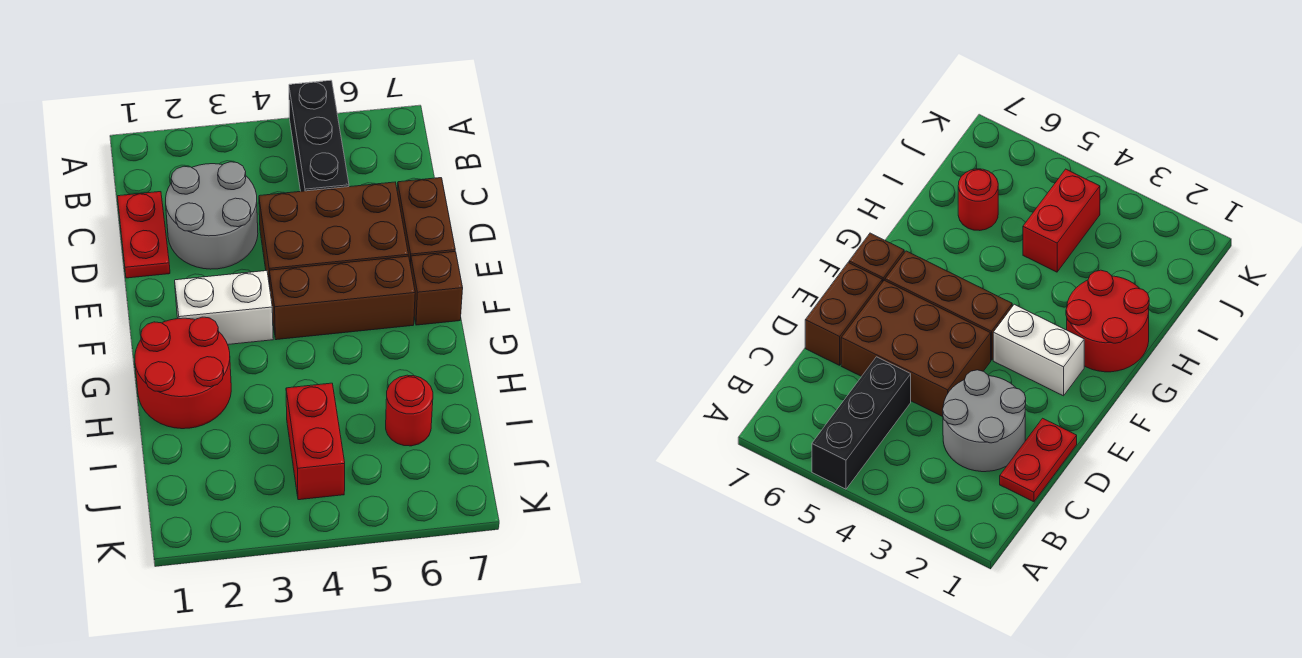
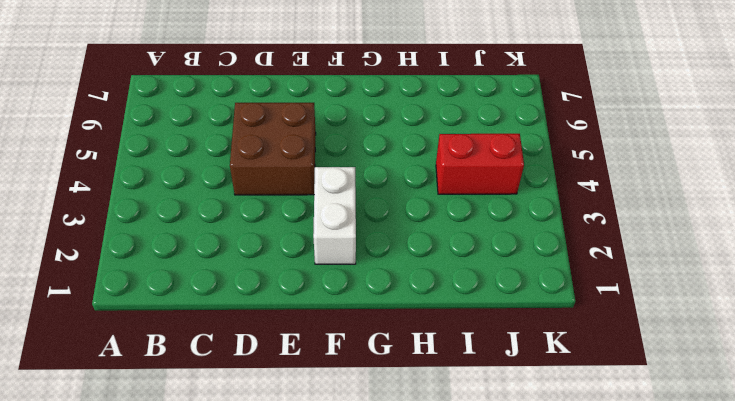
brown 2x2 brick [230,103,316,195] -> brown 2x3 brick [259,182,408,287]
none -> black 1x3 brick [289,80,349,191]
none -> red 1x2 plate [117,192,170,278]

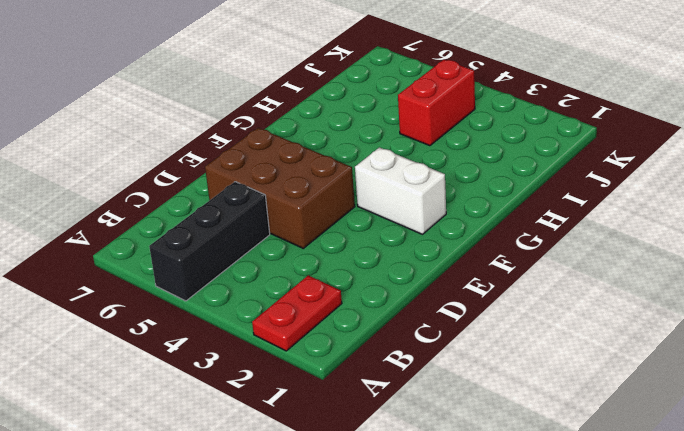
red 1x2 plate [252,275,342,351] -> red 1x2 plate moved to [117,192,170,278]
none -> grey 2x2 round brick [166,162,258,269]
none -> brown 1x2 brick [397,178,455,266]

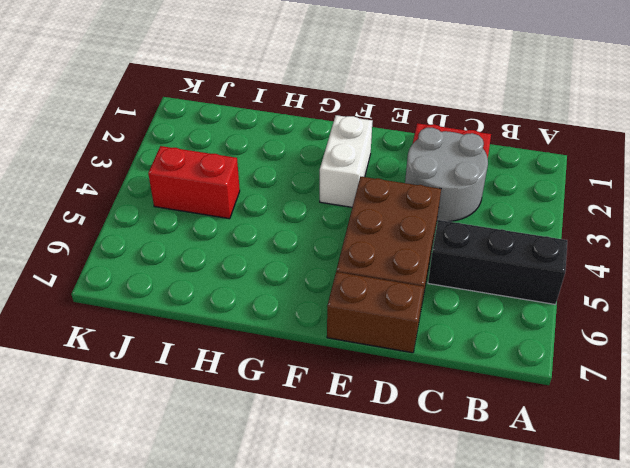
none -> brown 1x3 brick [269,256,415,340]
none -> brown 1x1 brick [411,252,463,325]

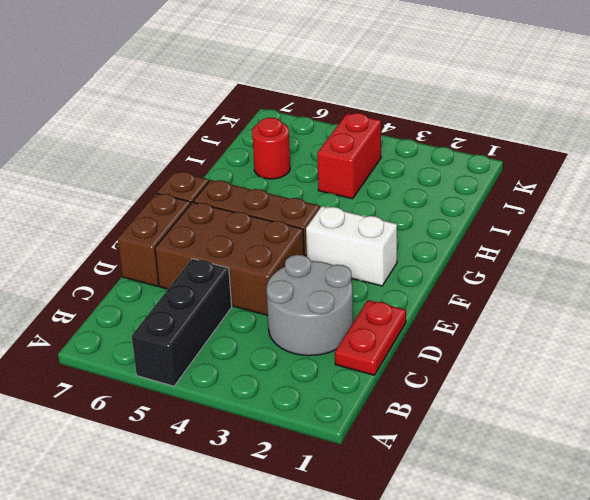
none -> red 2x2 round brick [135,317,231,429]

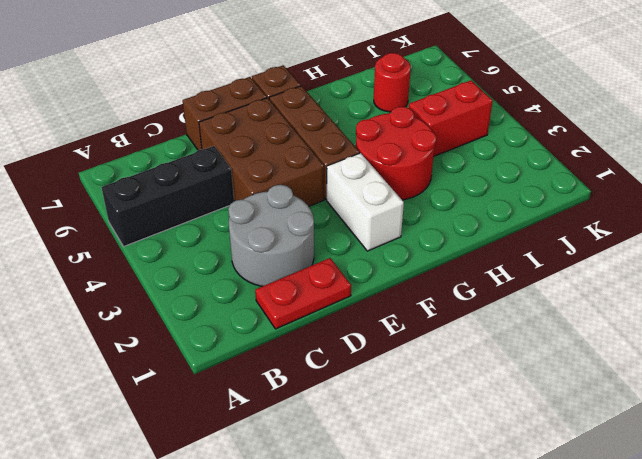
red 2x2 round brick [356,107,436,200] -> red 2x2 round brick moved to [135,317,231,429]

